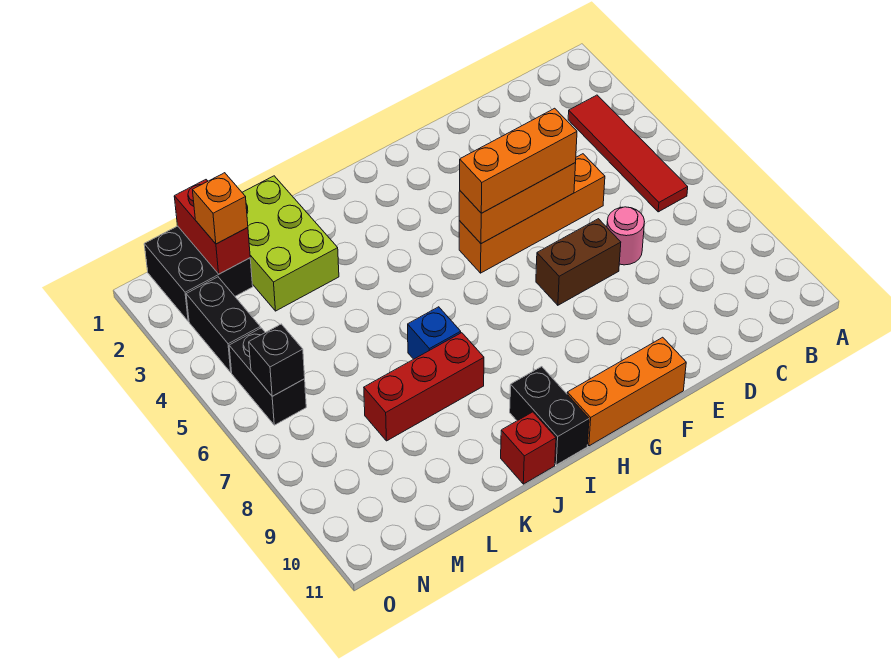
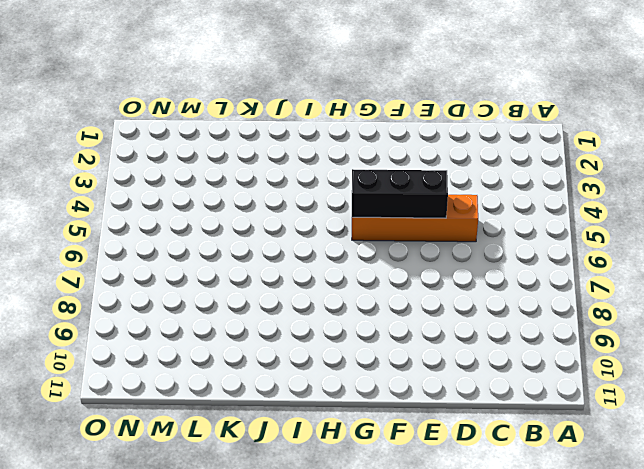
black 1x3 brick [352,169,448,218] -> orange 1x3 brick [459,163,576,244]
none -> red 1x4 tile [568,95,688,212]
none -> pink 1x1 round brick [607,207,645,265]
none -> brown 1x2 brick [536,219,621,305]

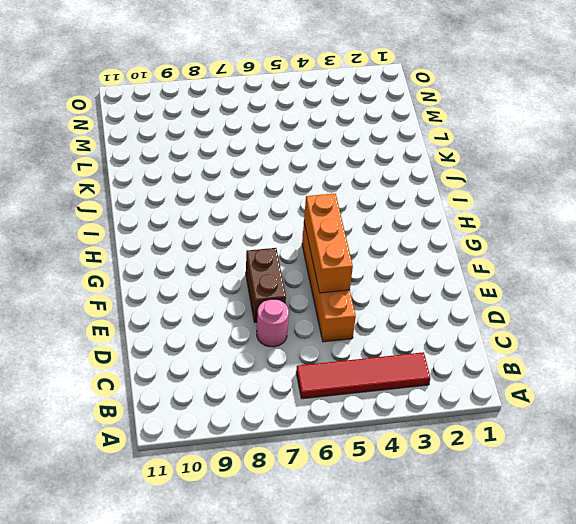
none -> orange 1x3 brick [567,337,686,446]
none -> black 1x2 brick [510,367,589,465]
none -> blue 1x1 brick [408,307,461,359]

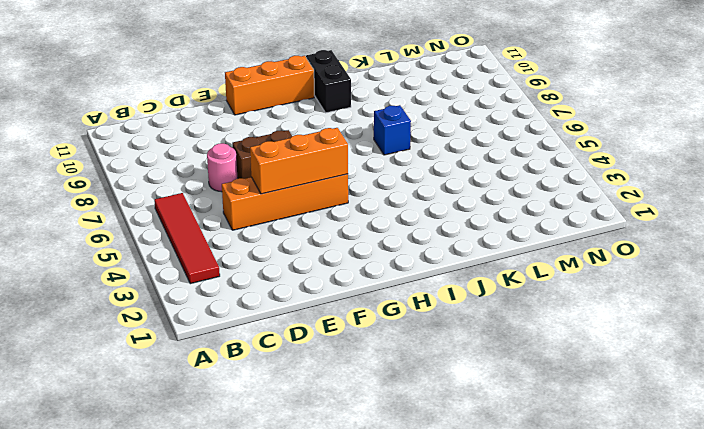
none -> red 1x3 brick [364,333,484,441]
none -> red 1x1 brick [501,412,556,484]
none -> lime 2x3 brick [242,176,339,311]

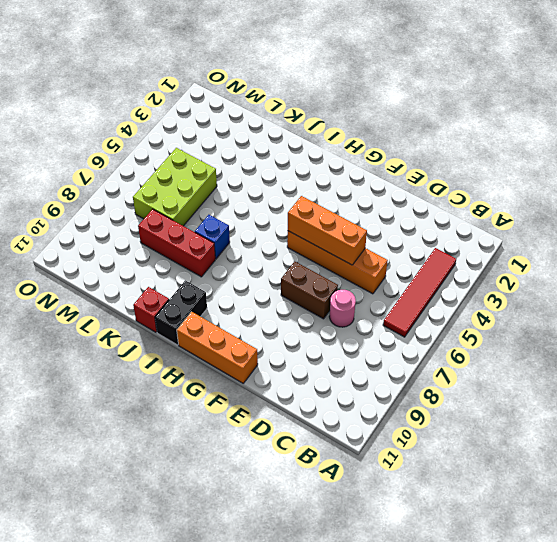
lime 2x3 brick [133,148,217,226] -> lime 2x3 brick moved to [242,176,339,311]
none -> black 2x2 brick [144,226,253,321]
none -> black 1x2 brick [186,277,260,372]
none -> black 1x2 brick [229,328,306,425]

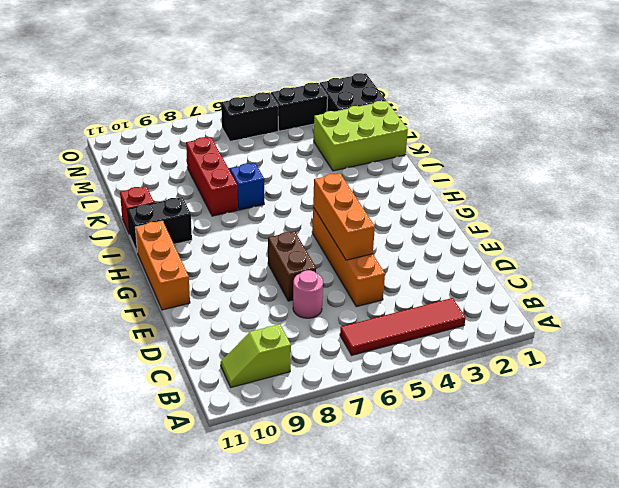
lime 1x2 slope [221,324,291,387] -> none
none -> red 1x2 brick [174,180,250,274]
none -> black 1x1 brick [249,324,305,396]
none -> orange 1x3 brick [460,108,577,213]

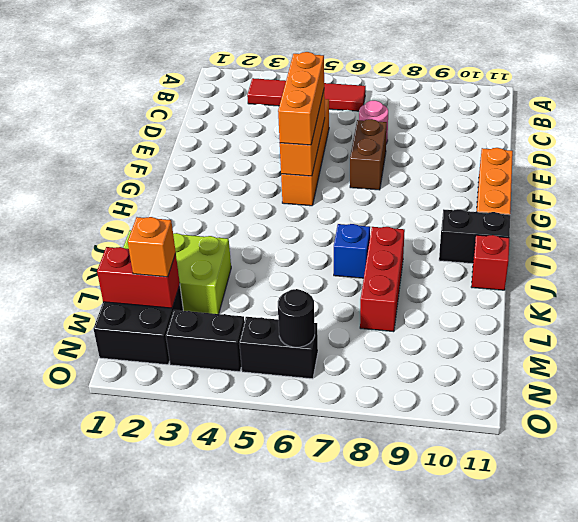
black 1x1 round brick [278,289,315,347] -> black 1x1 brick [249,324,305,396]

